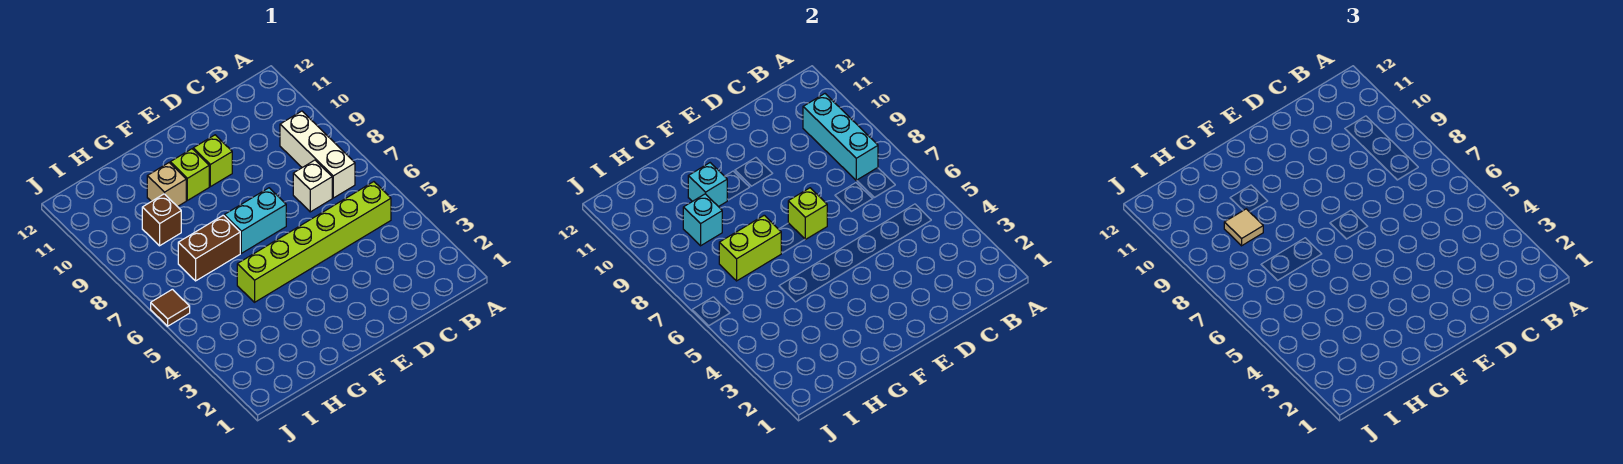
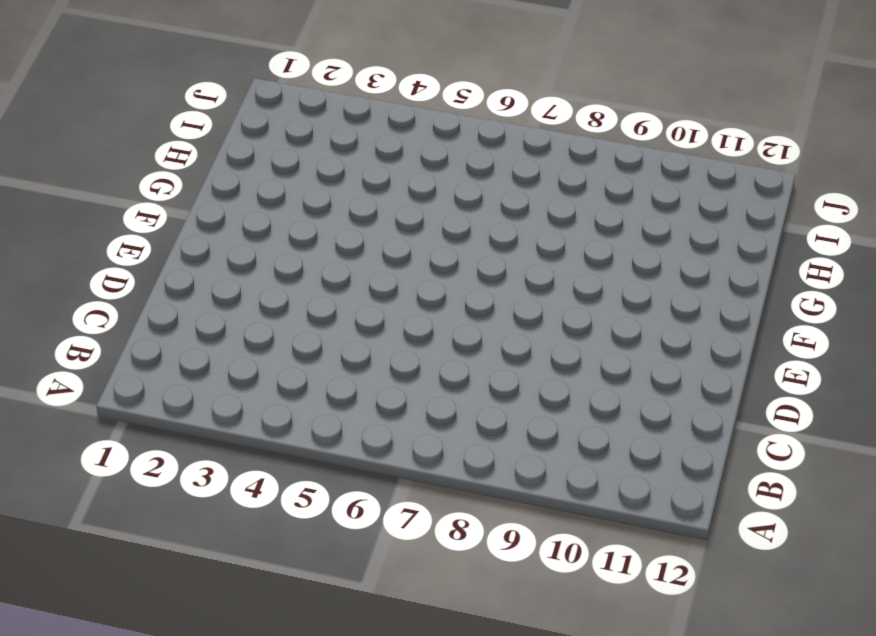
none -> lime 1x6 brick [237,182,391,302]
none -> white 1x3 brick [280,111,355,198]
none -> white 1x1 brick [293,160,332,212]

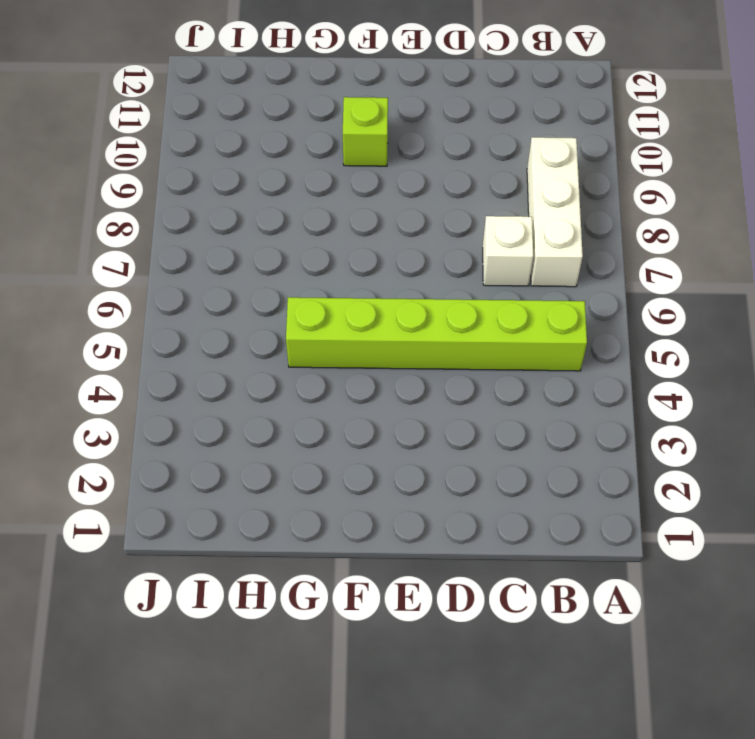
none -> cyan 1x2 brick [224,188,286,253]
none -> lime 1x1 brick [193,135,232,187]
none -> brown 1x2 brick [178,215,240,281]

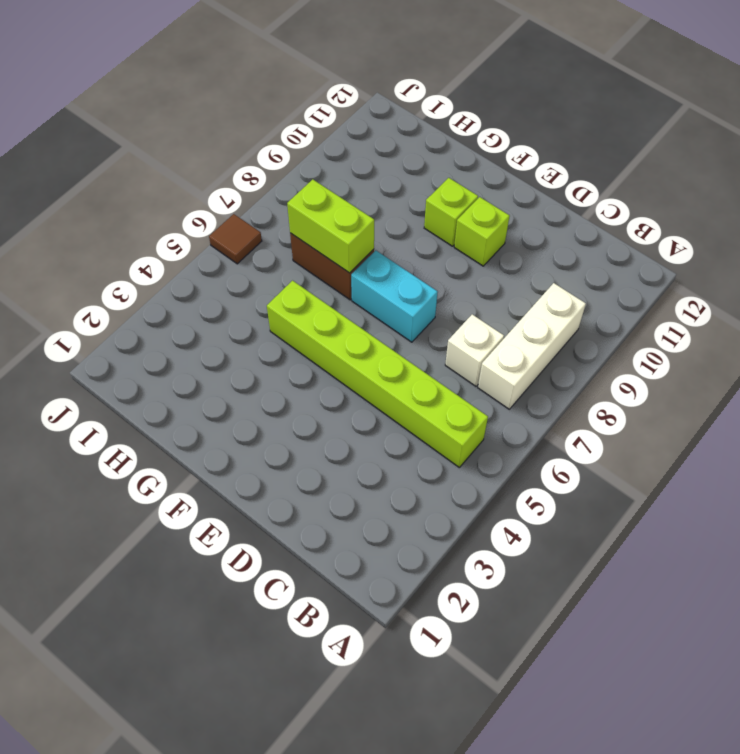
none -> tan 1x1 brick [147,163,186,207]
none -> brown 1x1 brick [142,194,181,246]
none -> cyan 1x3 brick [803,94,878,180]

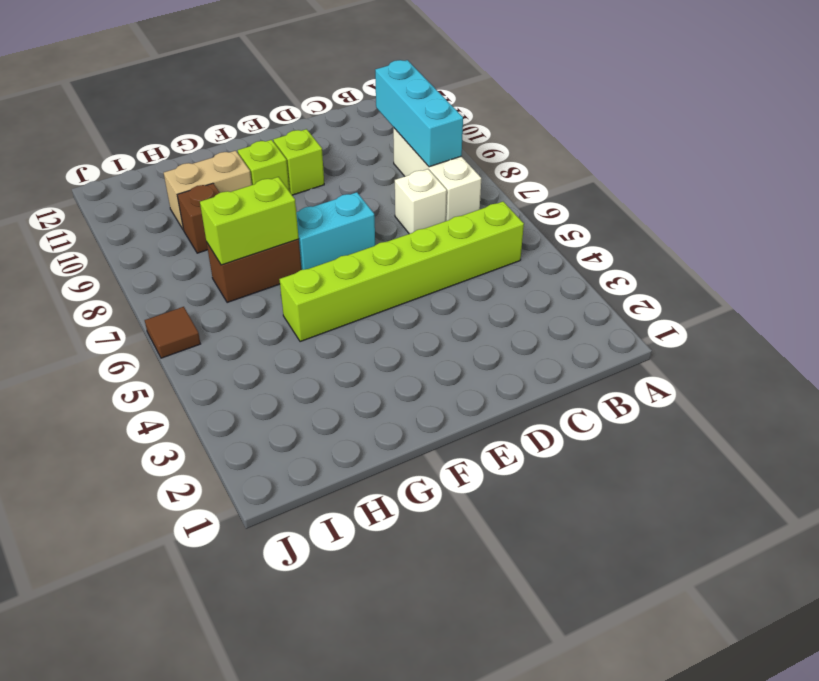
tan 1x2 brick [164,151,252,230] -> tan 1x1 brick [147,163,186,207]
none -> lime 1x1 brick [788,188,827,239]
none -> cyan 1x1 brick [688,163,727,207]
none -> cyan 1x1 brick [683,194,722,246]

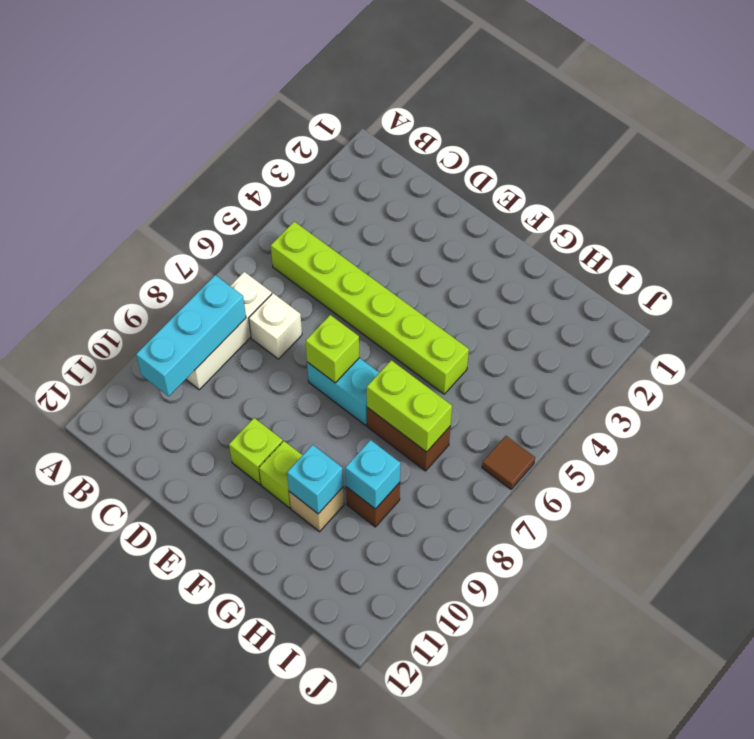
none -> tan 1x1 tile [1224,209,1263,246]

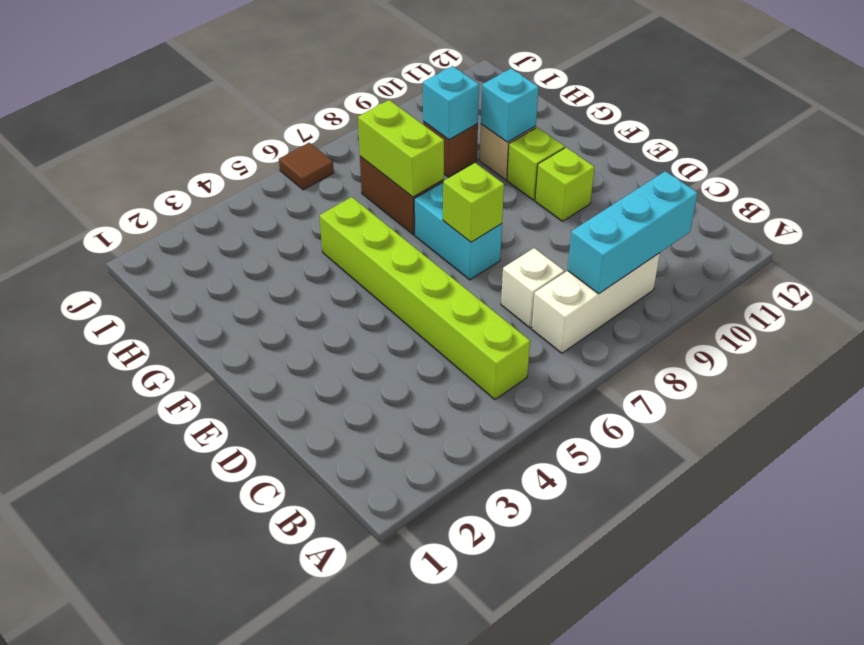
none -> tan 1x1 tile [1224,209,1263,246]

